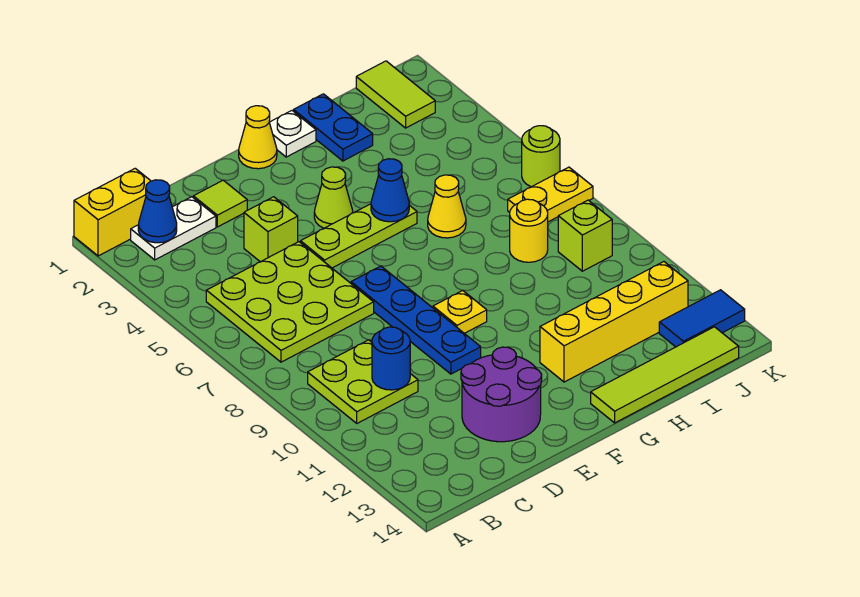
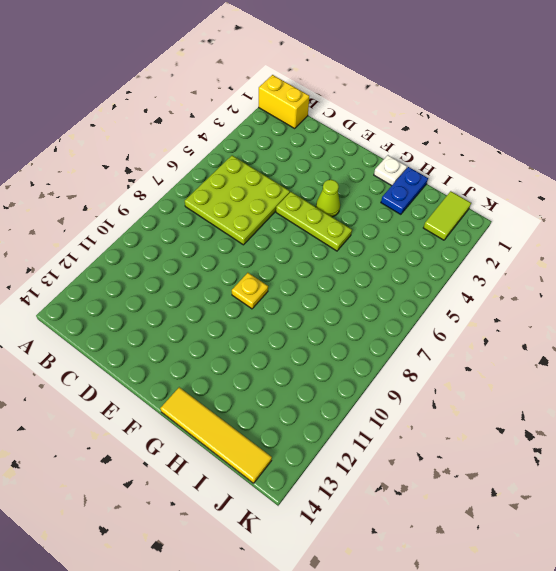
yellow 1x4 tile [160,387,272,483] -> lime 1x4 tile [591,327,739,423]
none -> white 1x2 plate [131,197,216,260]
none -> lime 2x2 plate [308,340,418,423]
none -> lime 1x1 tile [193,180,247,227]

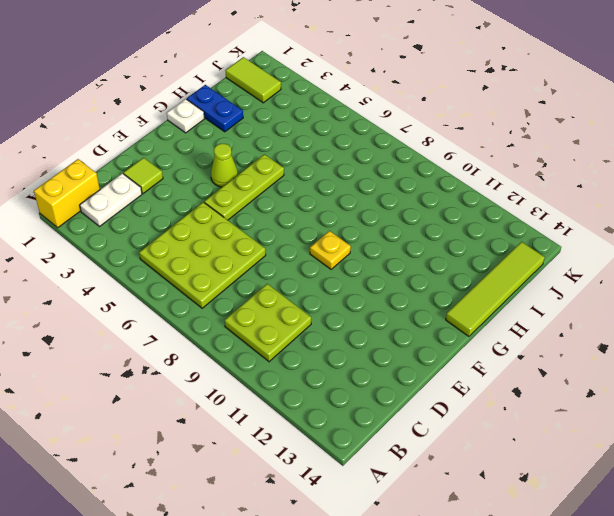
none -> lime 1x1 brick [244,197,298,262]
none -> purple 2x2 round brick [461,347,542,442]
none -> blue 1x4 plate [351,266,481,374]

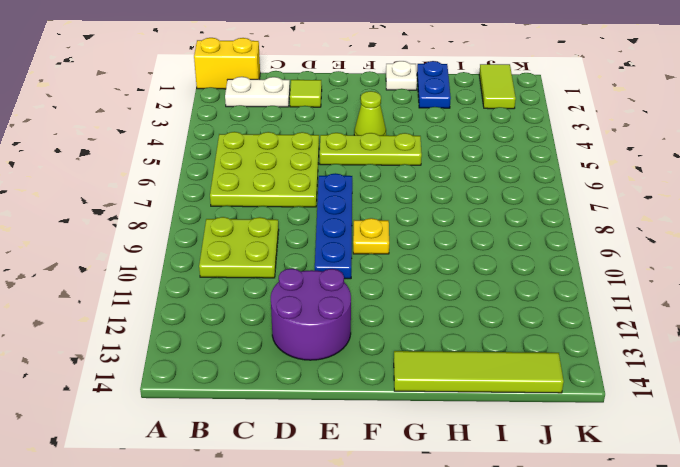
none -> lime 1x1 brick [244,197,298,262]
none -> yellow 1x1 cone [239,106,277,169]
none -> yellow 1x4 brick [540,262,688,382]

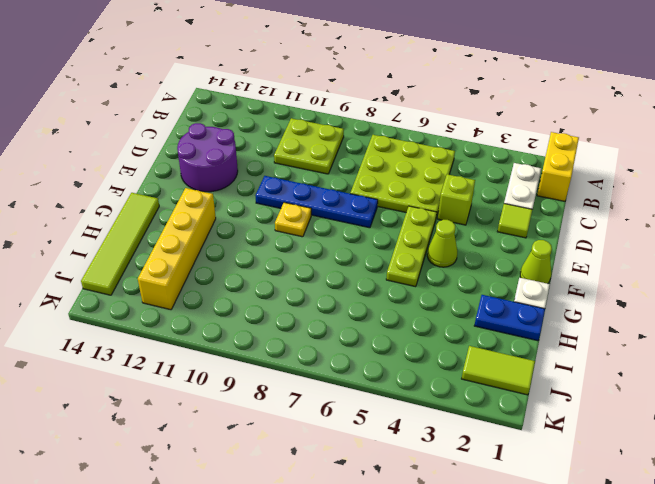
lime 1x1 cone [520,240,552,284] -> yellow 1x1 cone [239,106,277,169]
none -> yellow 1x1 cone [428,175,466,238]
none -> yellow 1x1 round brick [510,199,548,262]
none -> yellow 1x2 plate [508,167,593,222]

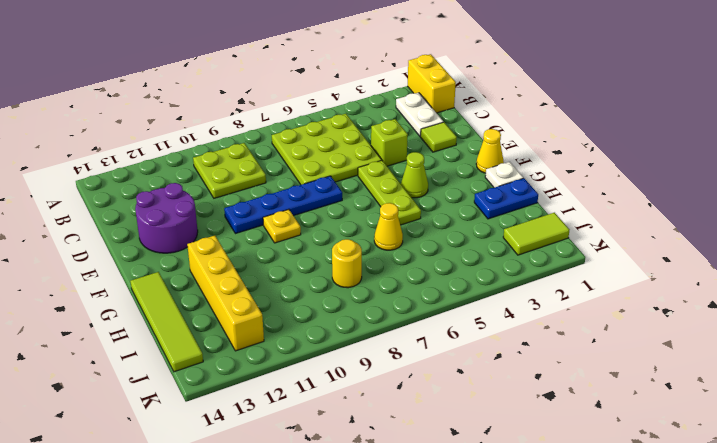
none -> yellow 1x2 plate [508,167,593,222]
none -> lime 1x1 brick [558,200,612,271]
none -> blue 1x2 tile [659,290,745,347]

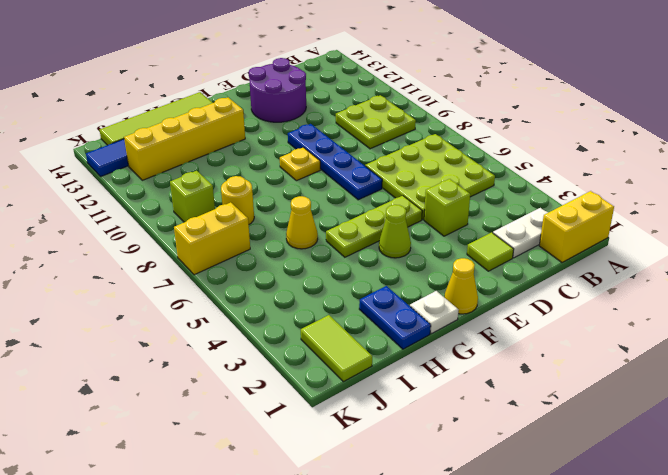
yellow 1x2 brick [174,202,250,275] -> yellow 1x2 plate [508,167,593,222]
none -> lime 1x1 round brick [522,126,560,187]
none -> blue 1x1 cone [138,180,177,243]
none -> blue 1x1 round brick [372,327,410,390]

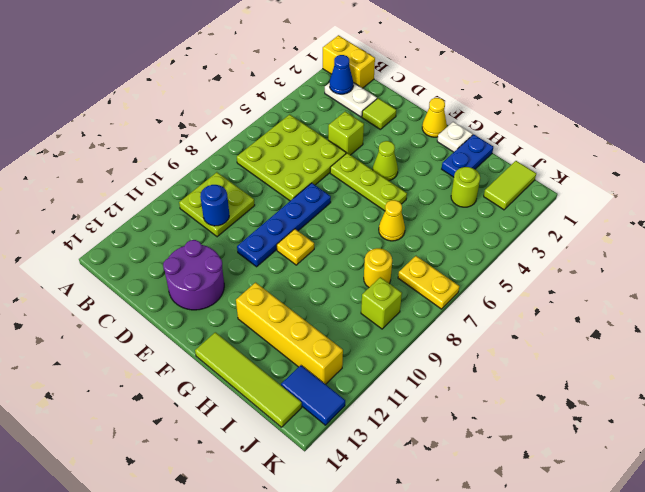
lime 1x1 round brick [451,167,480,207] -> lime 1x1 round brick moved to [522,126,560,187]
none -> blue 1x1 cone [371,159,409,222]

